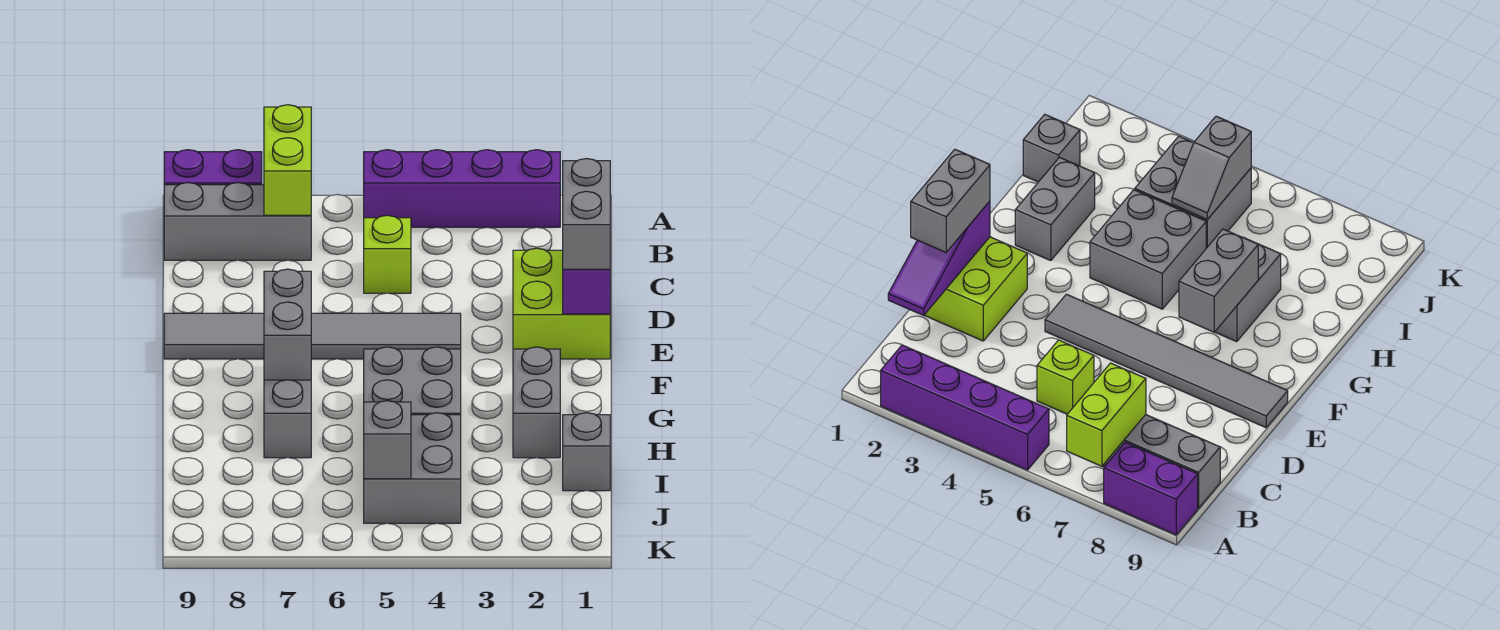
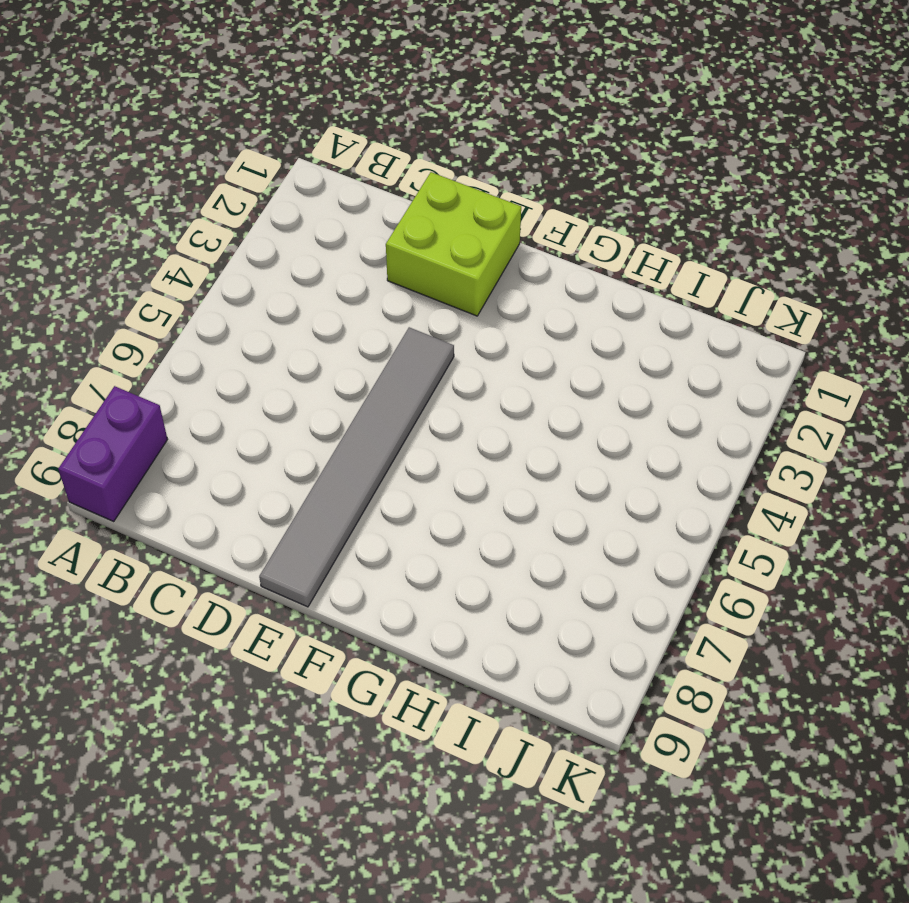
none -> purple 1x4 brick [364,150,560,227]
none -> grey 1x3 brick [164,183,311,260]
none -> lime 1x1 brick [364,215,411,293]

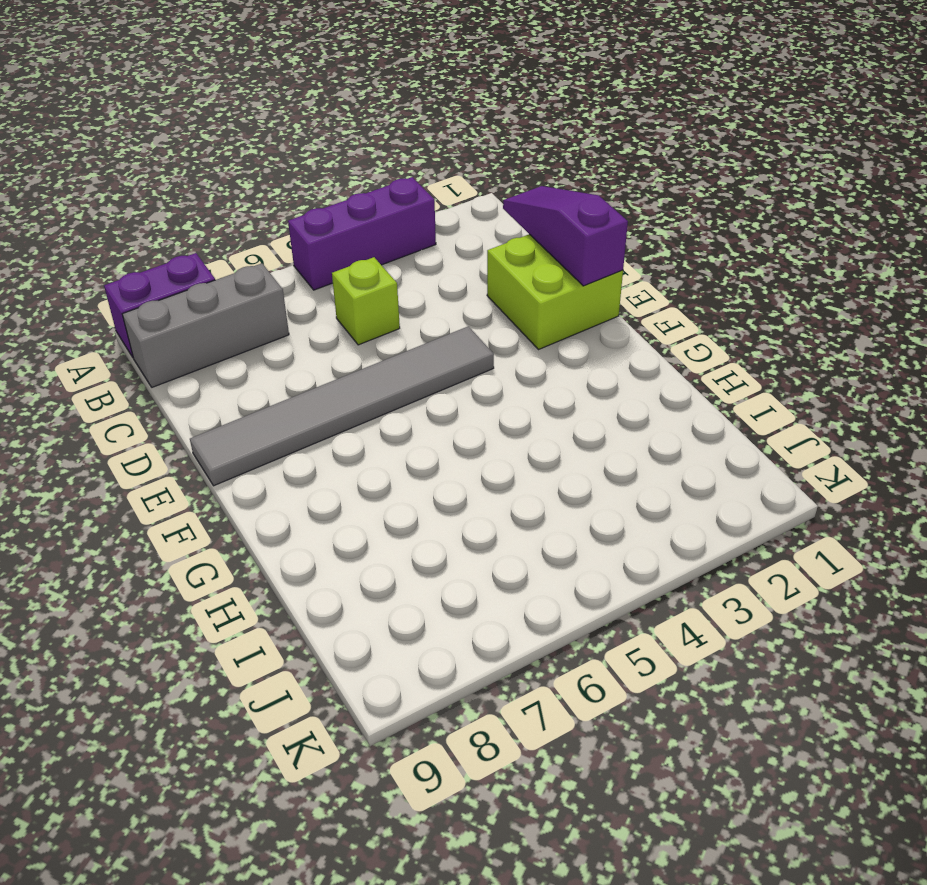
purple 1x3 brick [288,177,436,290] -> purple 1x4 brick [364,150,560,227]
none -> grey 1x2 brick [513,347,560,458]
none -> grey 2x2 brick [364,347,461,415]
none -> grey 1x2 brick [264,380,311,458]

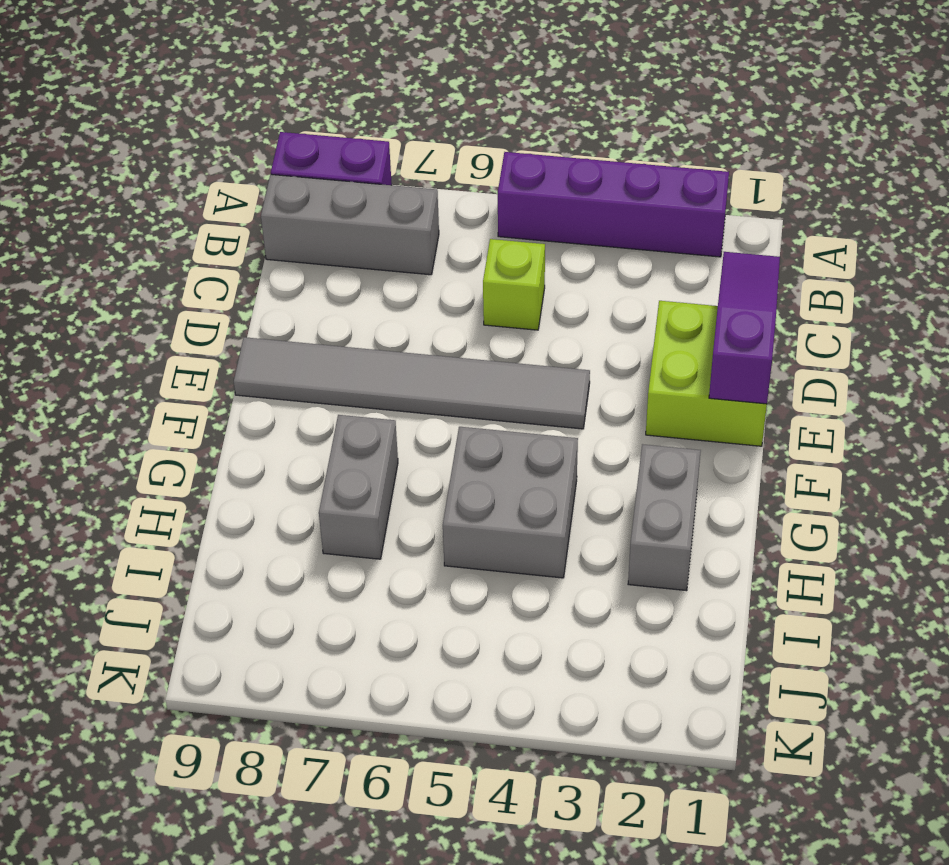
none -> grey 1x1 brick [563,413,610,491]
none -> grey 2x2 brick [364,413,461,523]
none -> lime 1x2 brick [264,105,311,215]

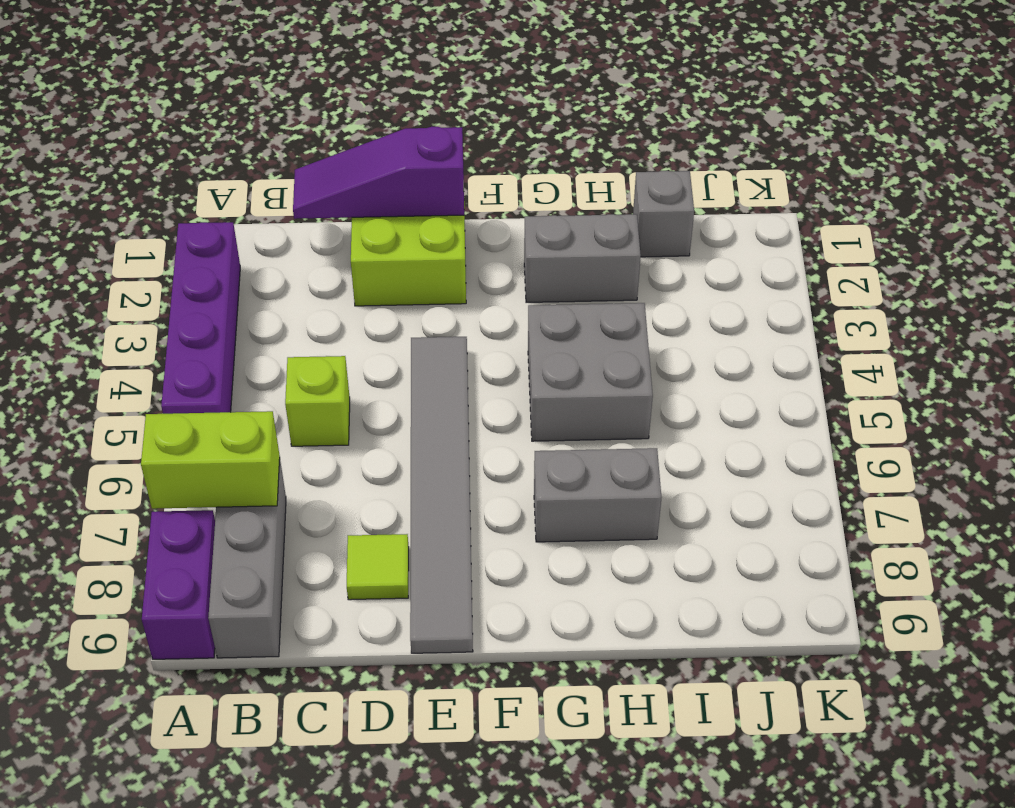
lime 1x1 tile [347,534,409,600] -> none
none -> grey 2x2 brick [364,413,461,523]
none -> grey 1x2 brick [264,269,311,380]
none -> grey 1x2 slope [364,401,411,479]

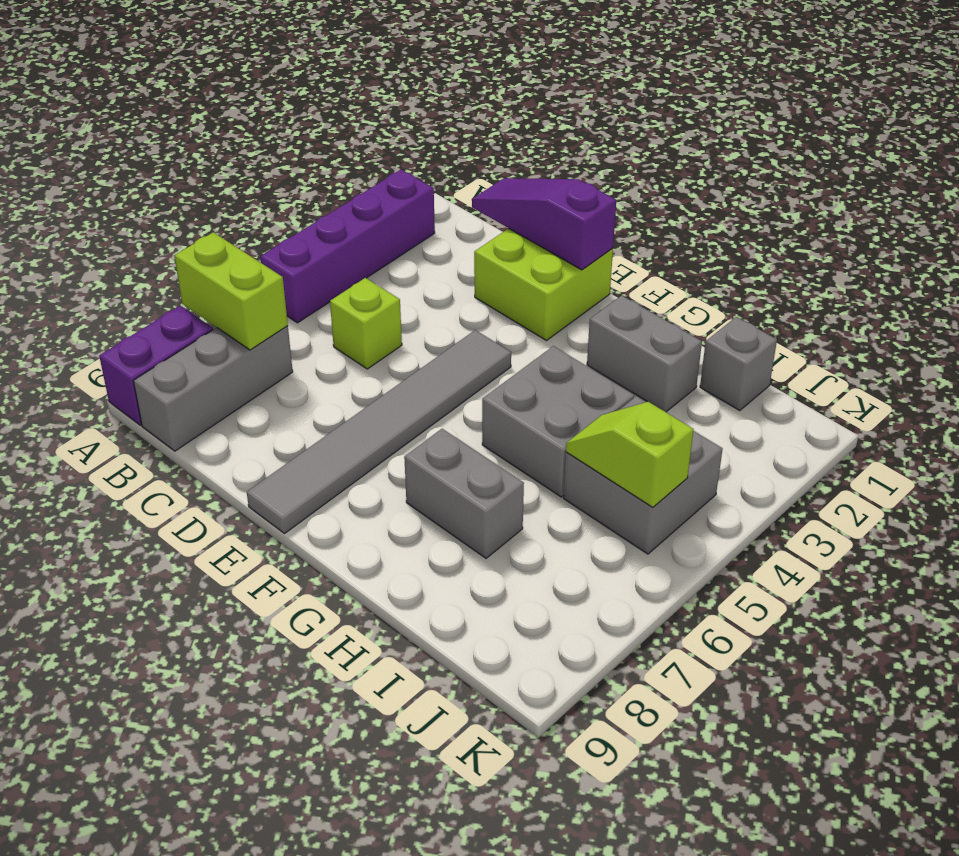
lime 1x2 slope [566,402,694,507] -> grey 1x2 slope [364,401,411,479]
none -> grey 1x2 brick [264,269,311,380]
none -> grey 1x2 brick [563,159,610,269]

